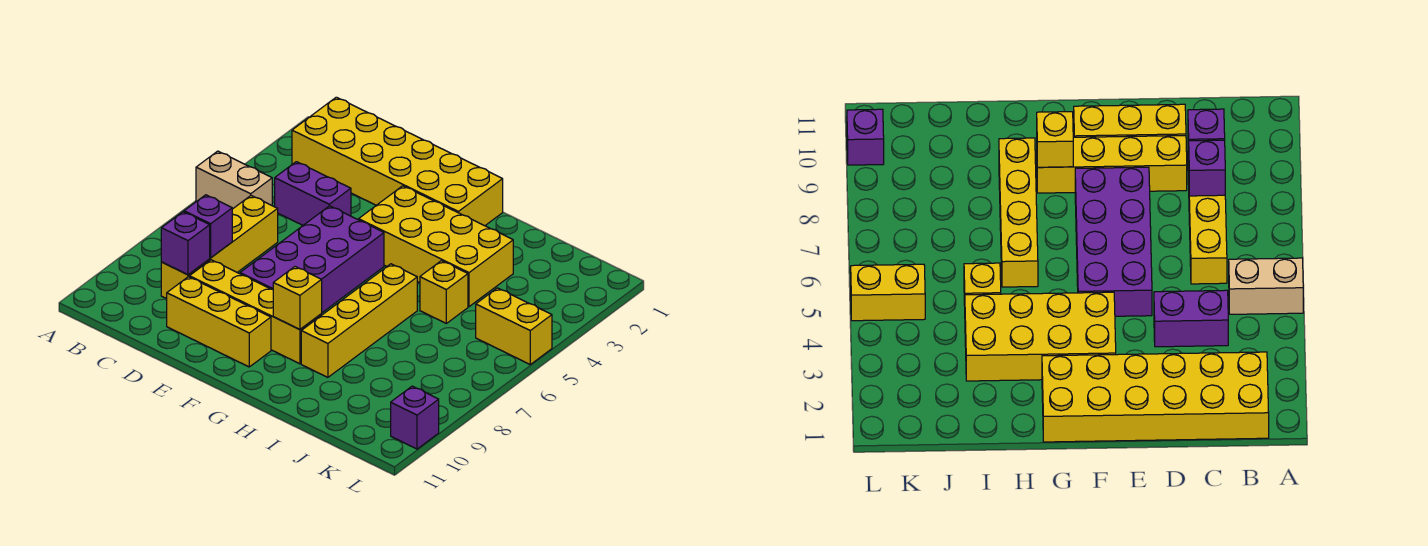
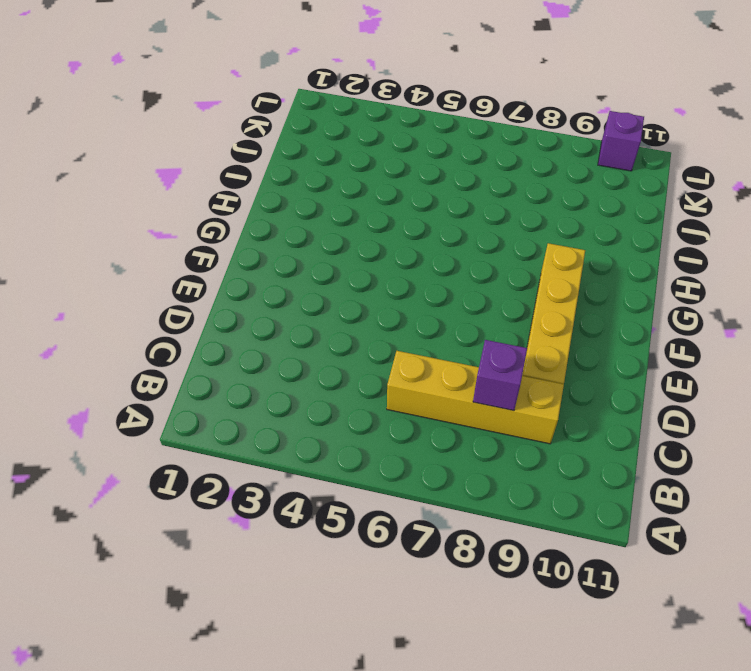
none -> tan 1x2 brick [196,151,272,209]
none -> yellow 2x6 brick [292,97,503,226]
none -> purple 1x2 brick [275,162,351,225]

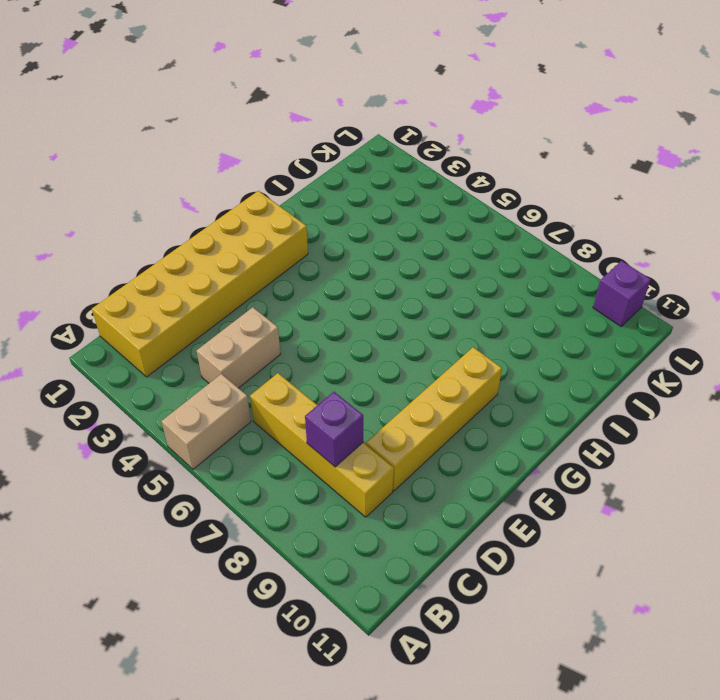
tan 1x2 brick [197,307,281,388] -> purple 1x2 brick [275,162,351,225]
none -> yellow 1x3 brick [167,277,271,367]
none -> purple 2x4 brick [240,206,384,313]
none -> yellow 2x4 brick [359,186,513,307]

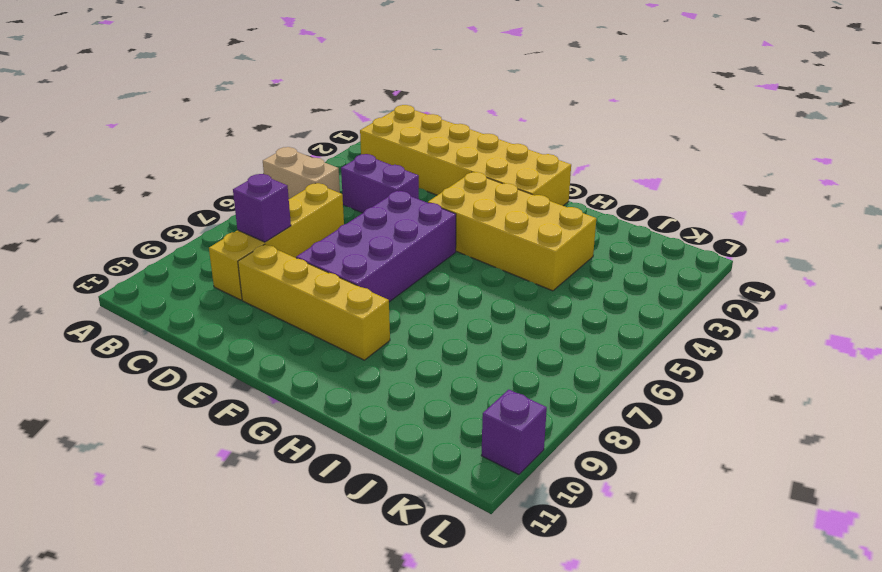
none -> yellow 1x3 brick [167,277,271,367]
none -> yellow 1x4 brick [301,264,417,377]
none -> yellow 1x1 brick [420,261,468,323]

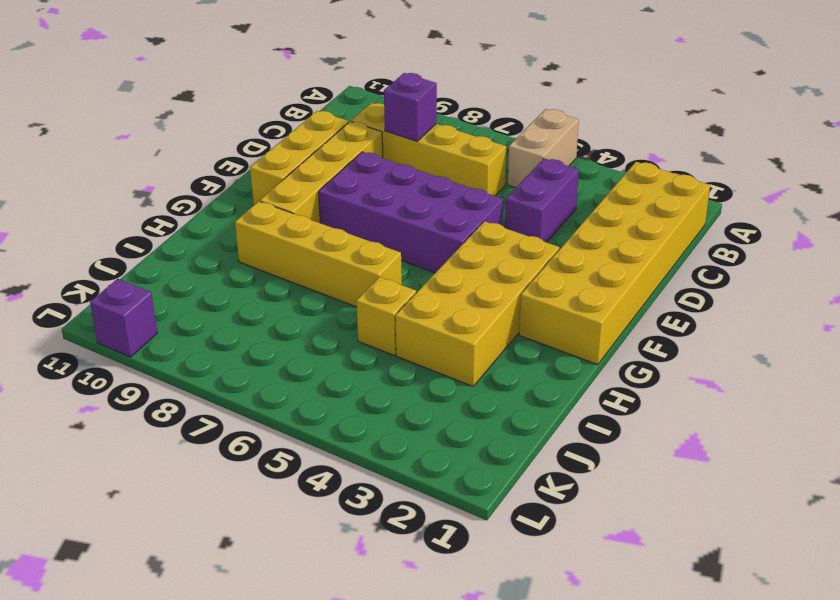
none -> yellow 1x2 brick [476,288,552,364]
none -> purple 1x1 brick [161,212,210,275]
none -> yellow 1x1 brick [273,267,322,329]

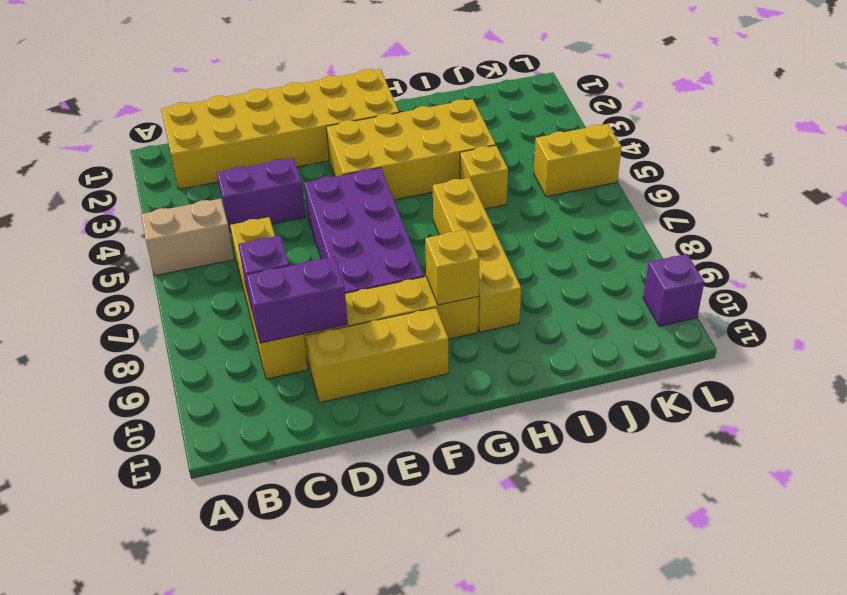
purple 1x2 brick [246,257,348,343] -> purple 1x1 brick [161,212,210,275]

